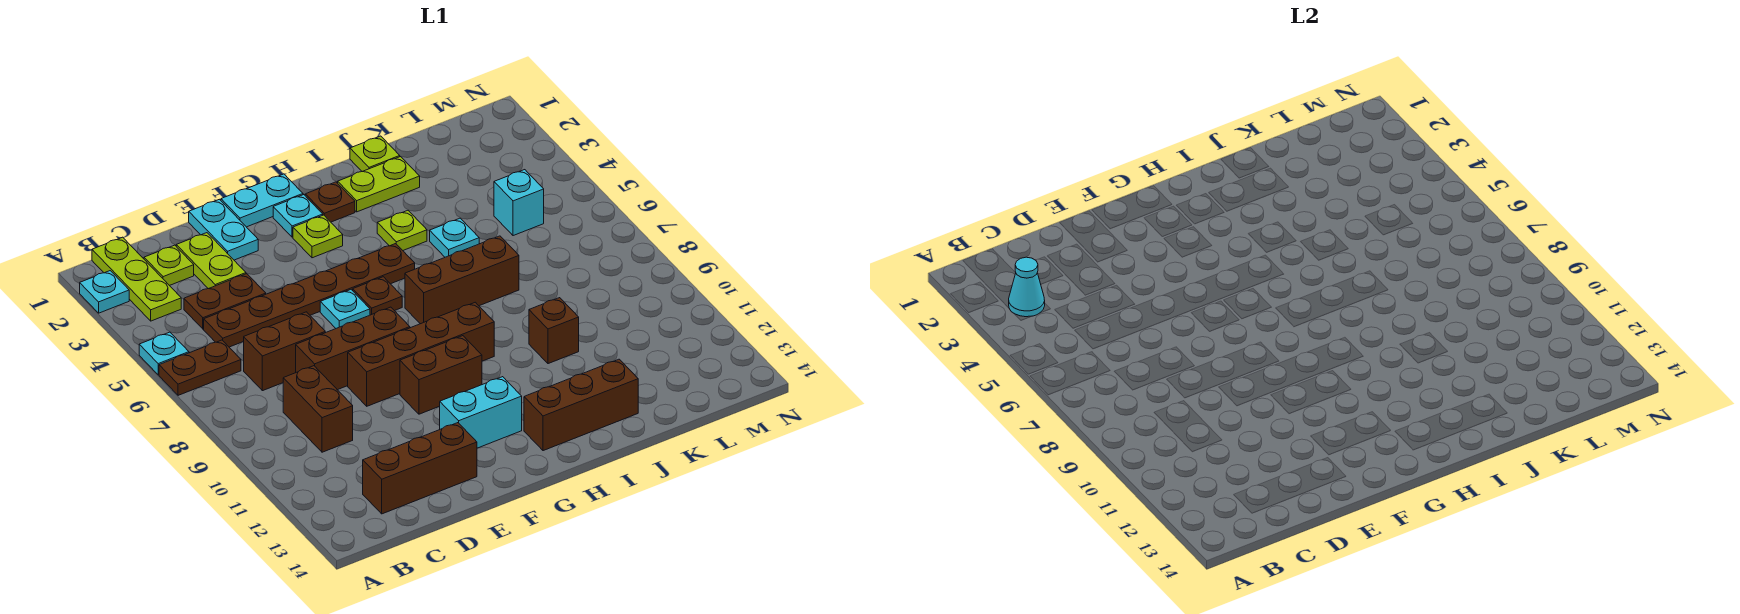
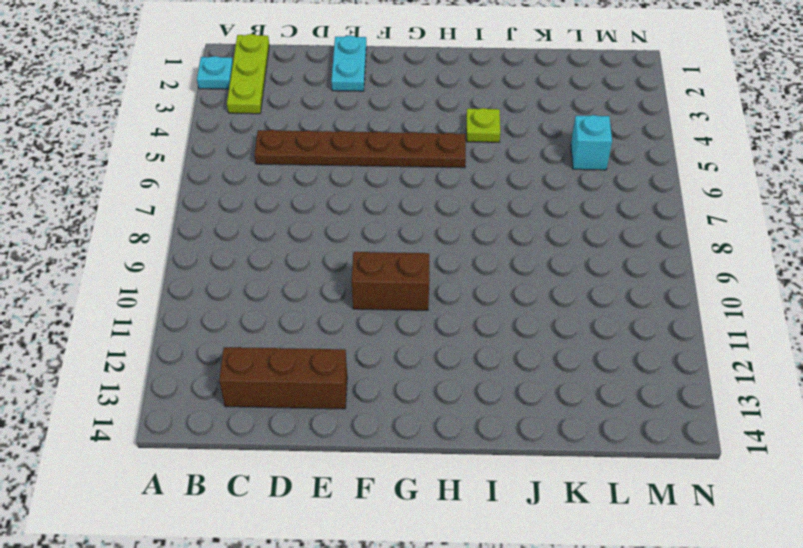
none -> cyan 1x1 plate [139,332,189,375]
none -> brown 1x2 plate [159,340,241,395]
none -> lime 1x1 plate [144,245,194,286]
none -> brown 1x2 plate [184,274,266,329]

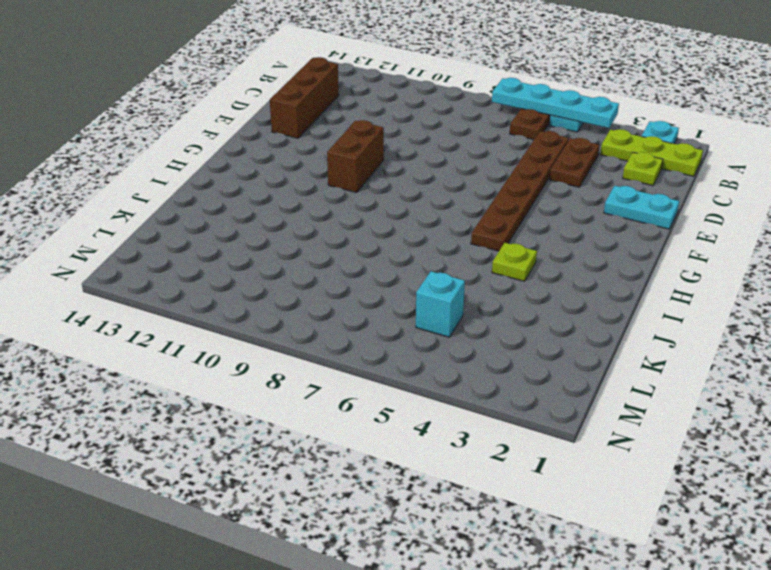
cyan 1x4 plate [492,78,619,128] -> none
none -> brown 1x2 brick [244,312,325,391]
none -> brown 1x2 brick [283,366,353,452]
none -> lime 1x2 plate [176,233,246,289]
none -> brown 1x3 brick [296,307,410,390]

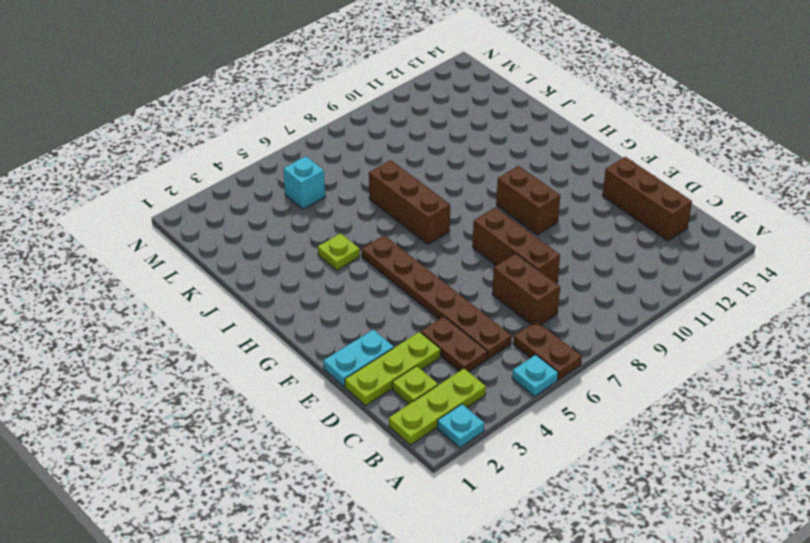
lime 1x3 plate [345,332,441,406] -> lime 1x2 plate [176,233,246,289]
none -> brown 1x2 brick [283,366,353,452]
none -> brown 1x4 brick [348,302,494,406]
none -> cyan 1x2 plate [221,174,303,227]
none -> cyan 1x1 plate [320,290,370,328]

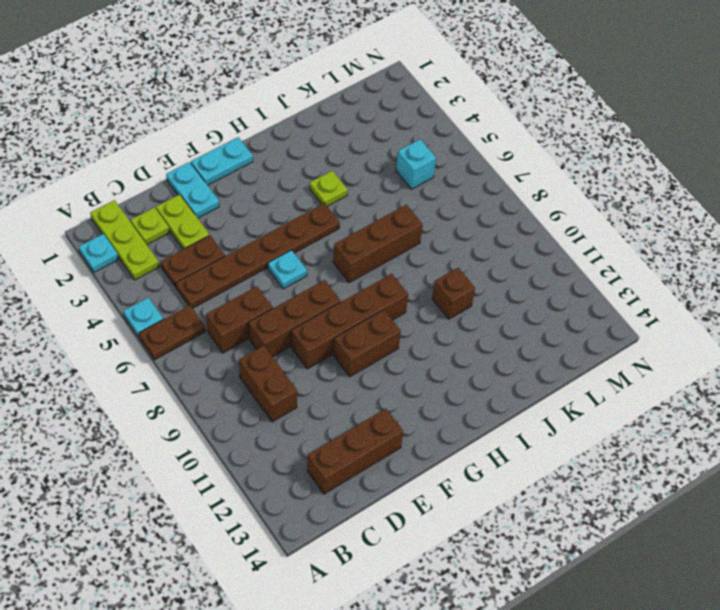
none -> cyan 1x2 brick [440,377,522,448]
none -> cyan 1x1 plate [273,195,323,237]
none -> lime 1x1 plate [293,215,343,258]
none -> brown 1x1 plate [353,277,402,315]

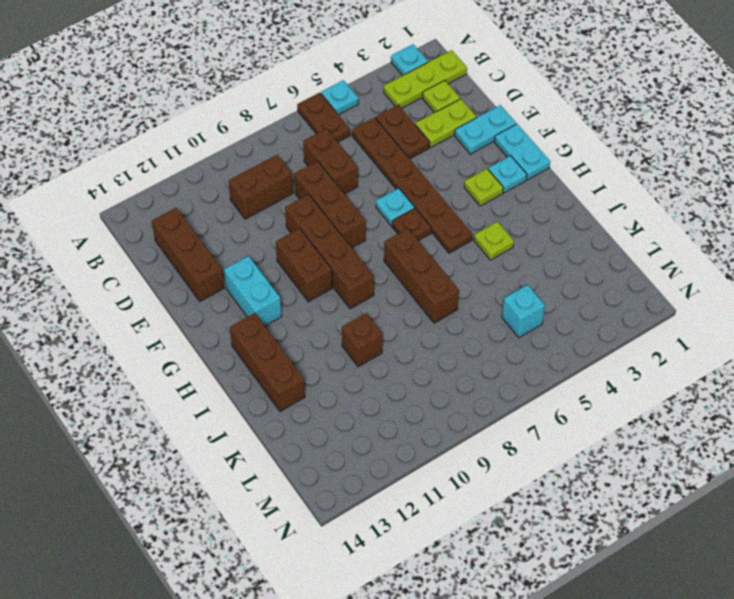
none -> brown 1x1 plate [305,182,355,222]
none -> lime 1x2 plate [338,157,420,212]
none -> lime 1x1 plate [350,136,400,172]
none -> cyan 1x1 plate [430,218,479,257]

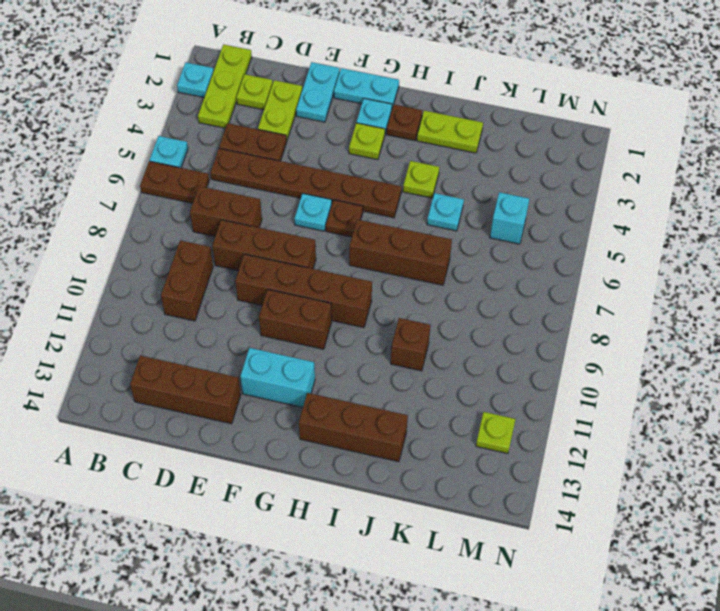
lime 1x1 plate [476,412,515,454] -> lime 1x1 plate moved to [350,136,400,172]
none -> cyan 1x1 cone [1009,257,1045,317]

